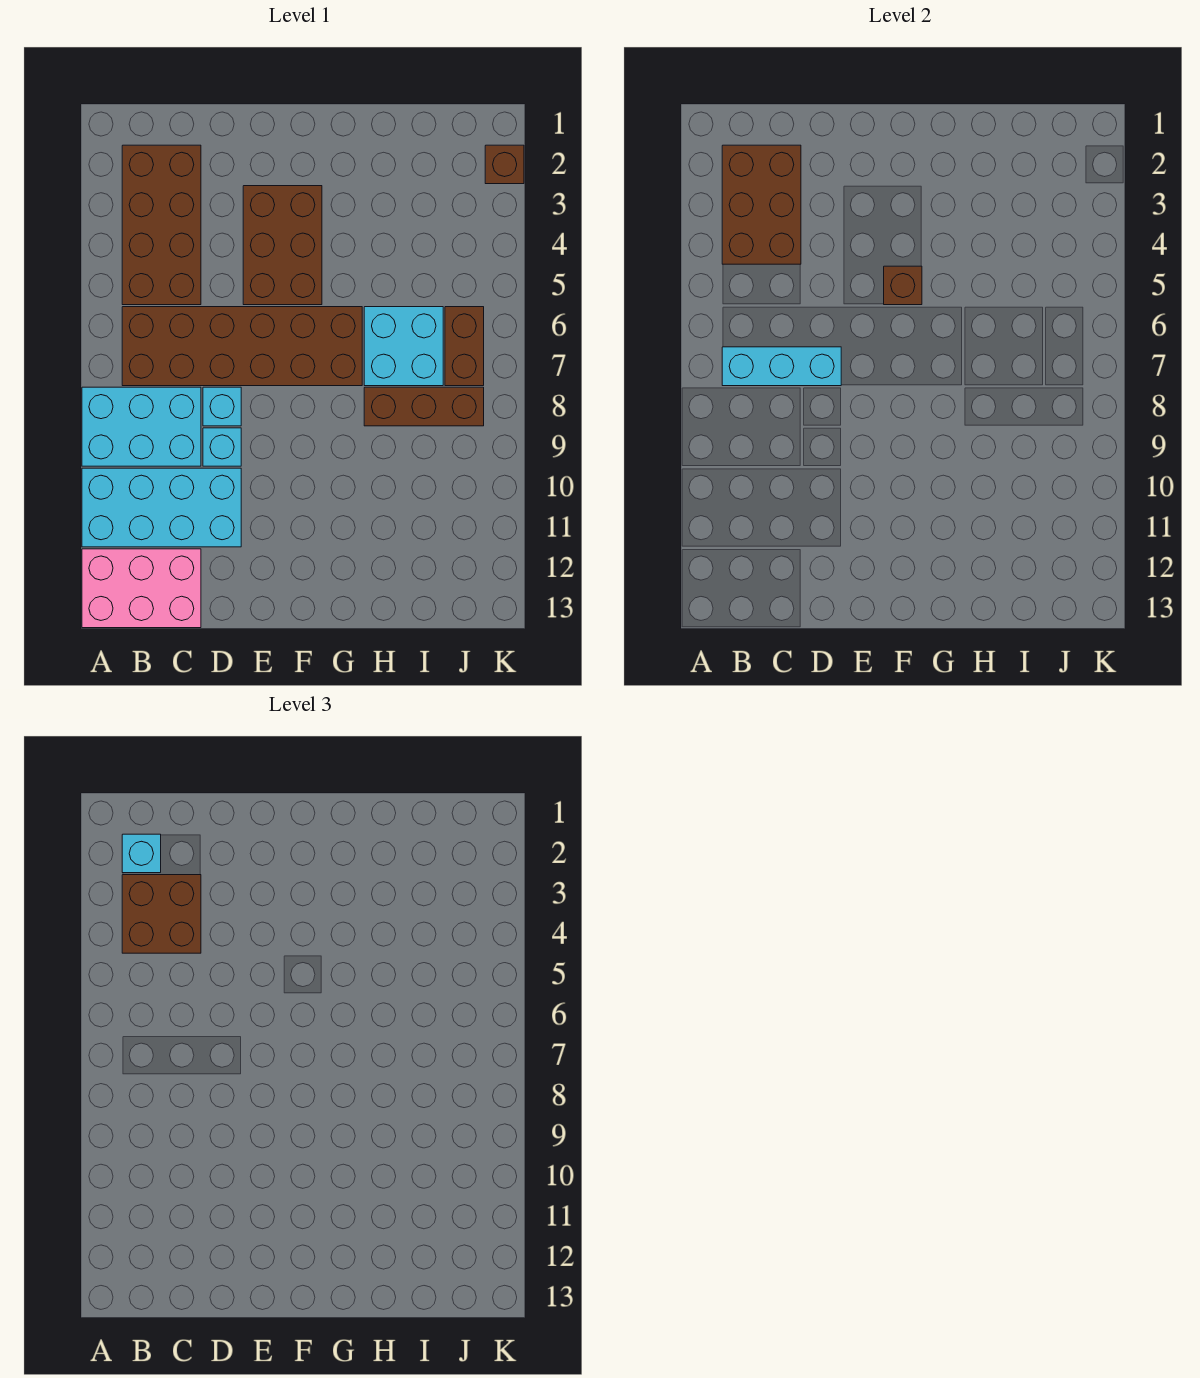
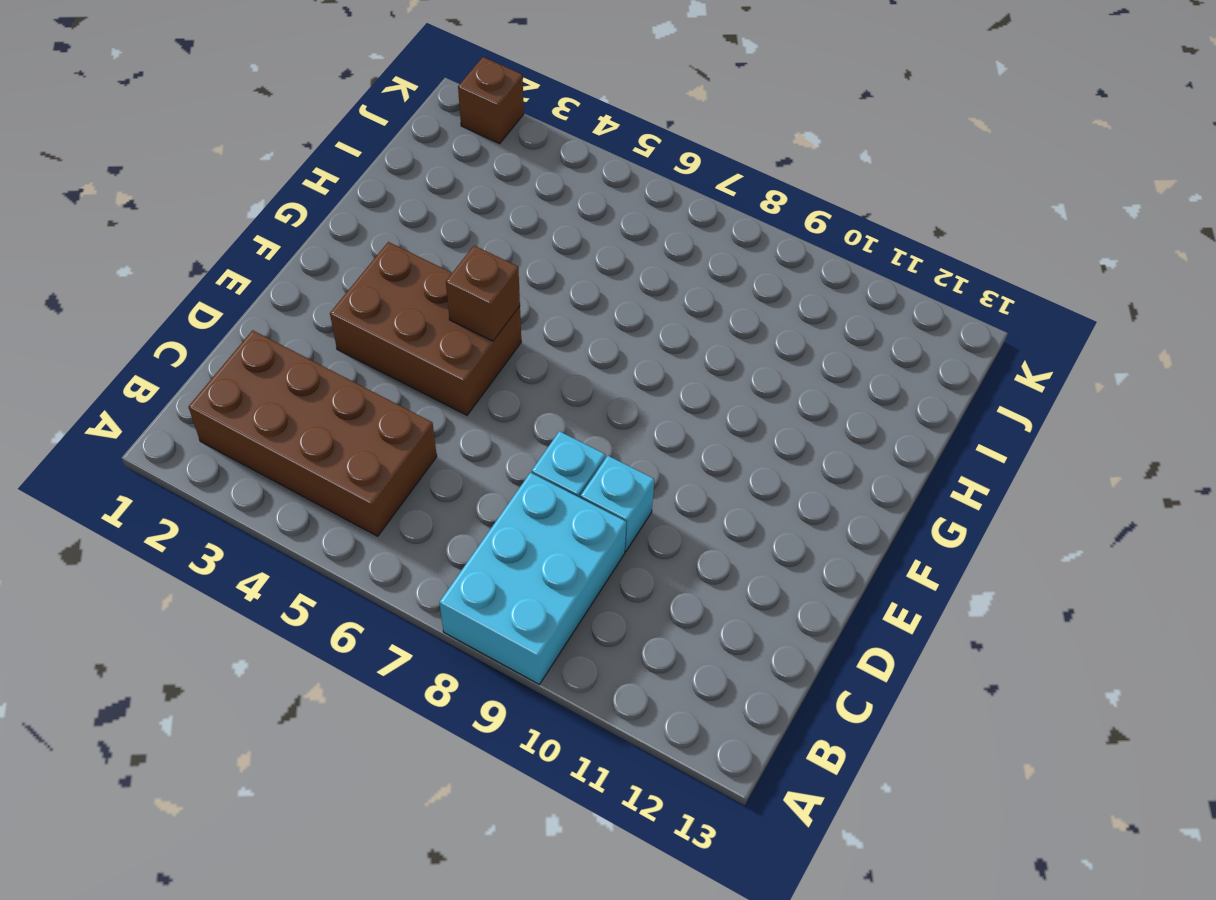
none -> cyan 2x4 brick [82,468,241,547]
none -> pink 2x3 brick [82,549,201,628]
none -> brown 2x6 brick [122,307,362,386]

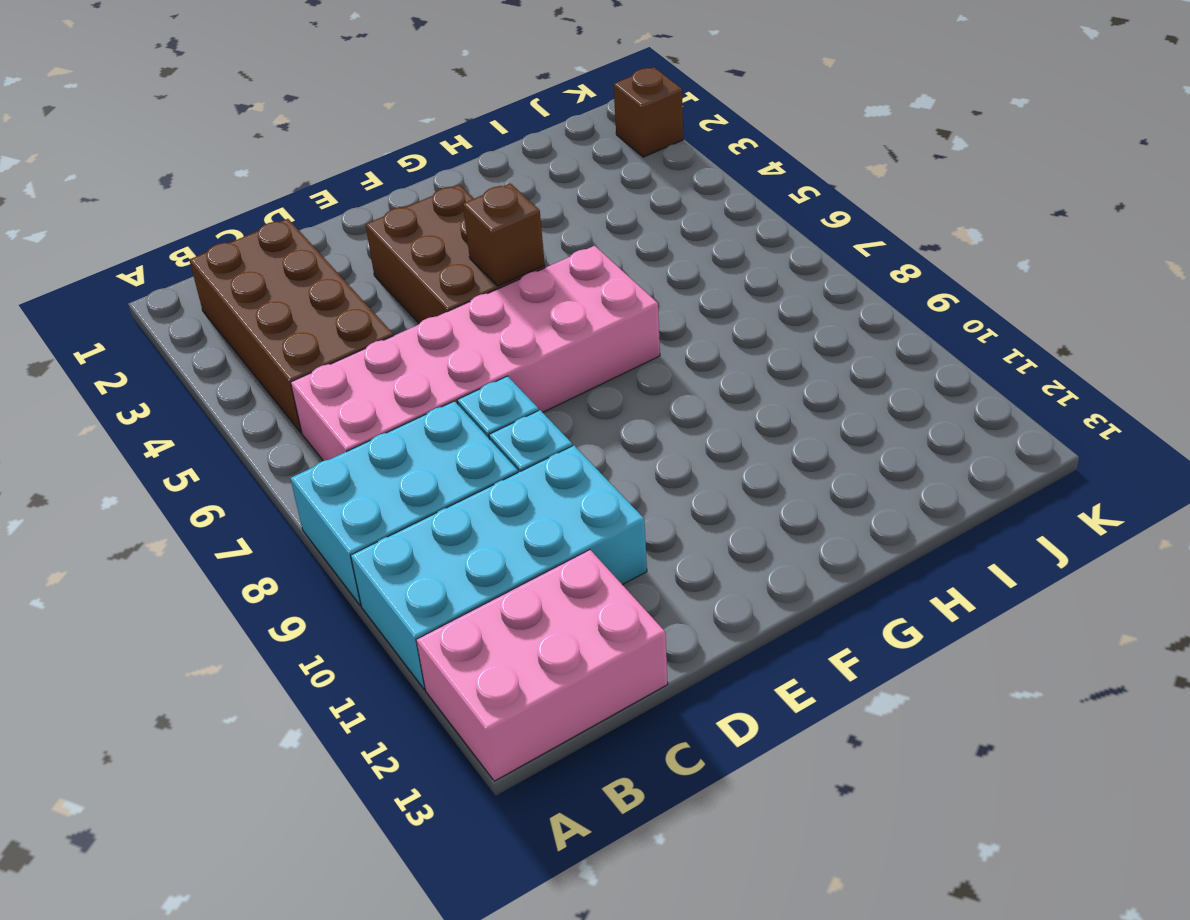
pink 2x6 brick [290,246,660,461] -> brown 2x6 brick [122,307,362,386]
none -> cyan 2x2 brick [364,307,443,386]
none -> brown 1x3 brick [364,387,484,426]
none -> brown 1x2 brick [445,307,484,386]

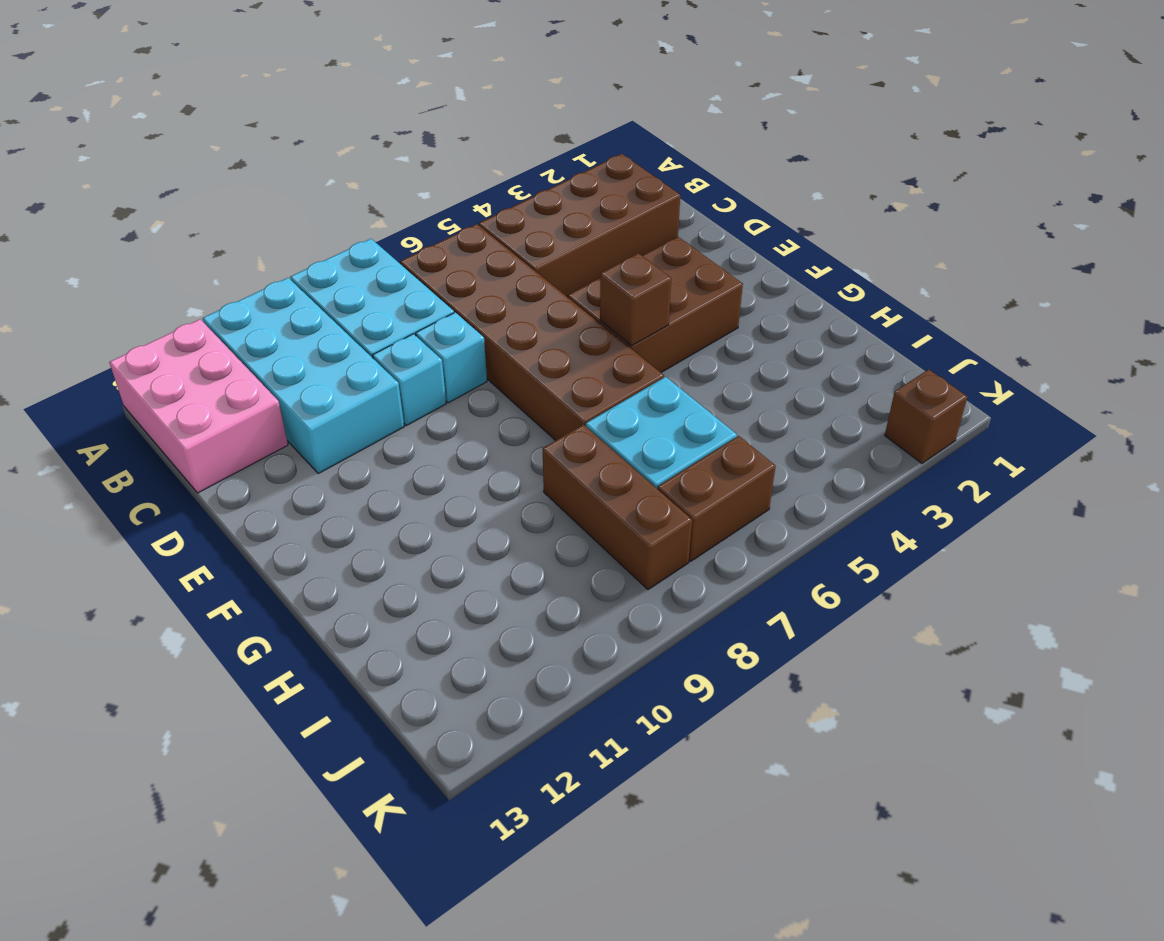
none -> brown 2x3 brick [722,145,801,264]
none -> cyan 1x3 brick [722,347,841,386]
none -> cyan 1x1 brick [122,834,161,873]

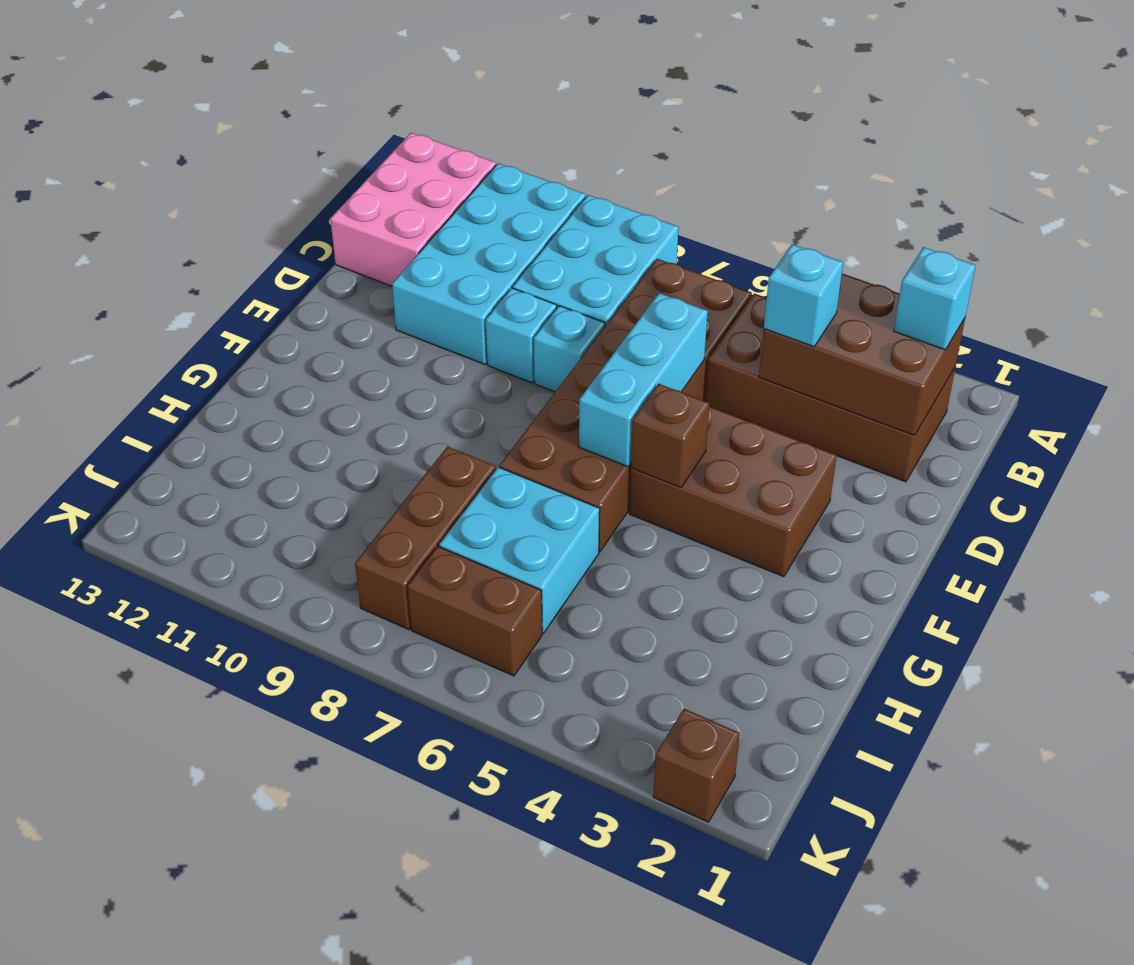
cyan 1x1 brick [764,244,843,347] -> brown 2x2 brick [122,875,201,953]
cyan 1x3 brick [579,293,708,467] -> cyan 1x3 brick moved to [722,347,841,386]

